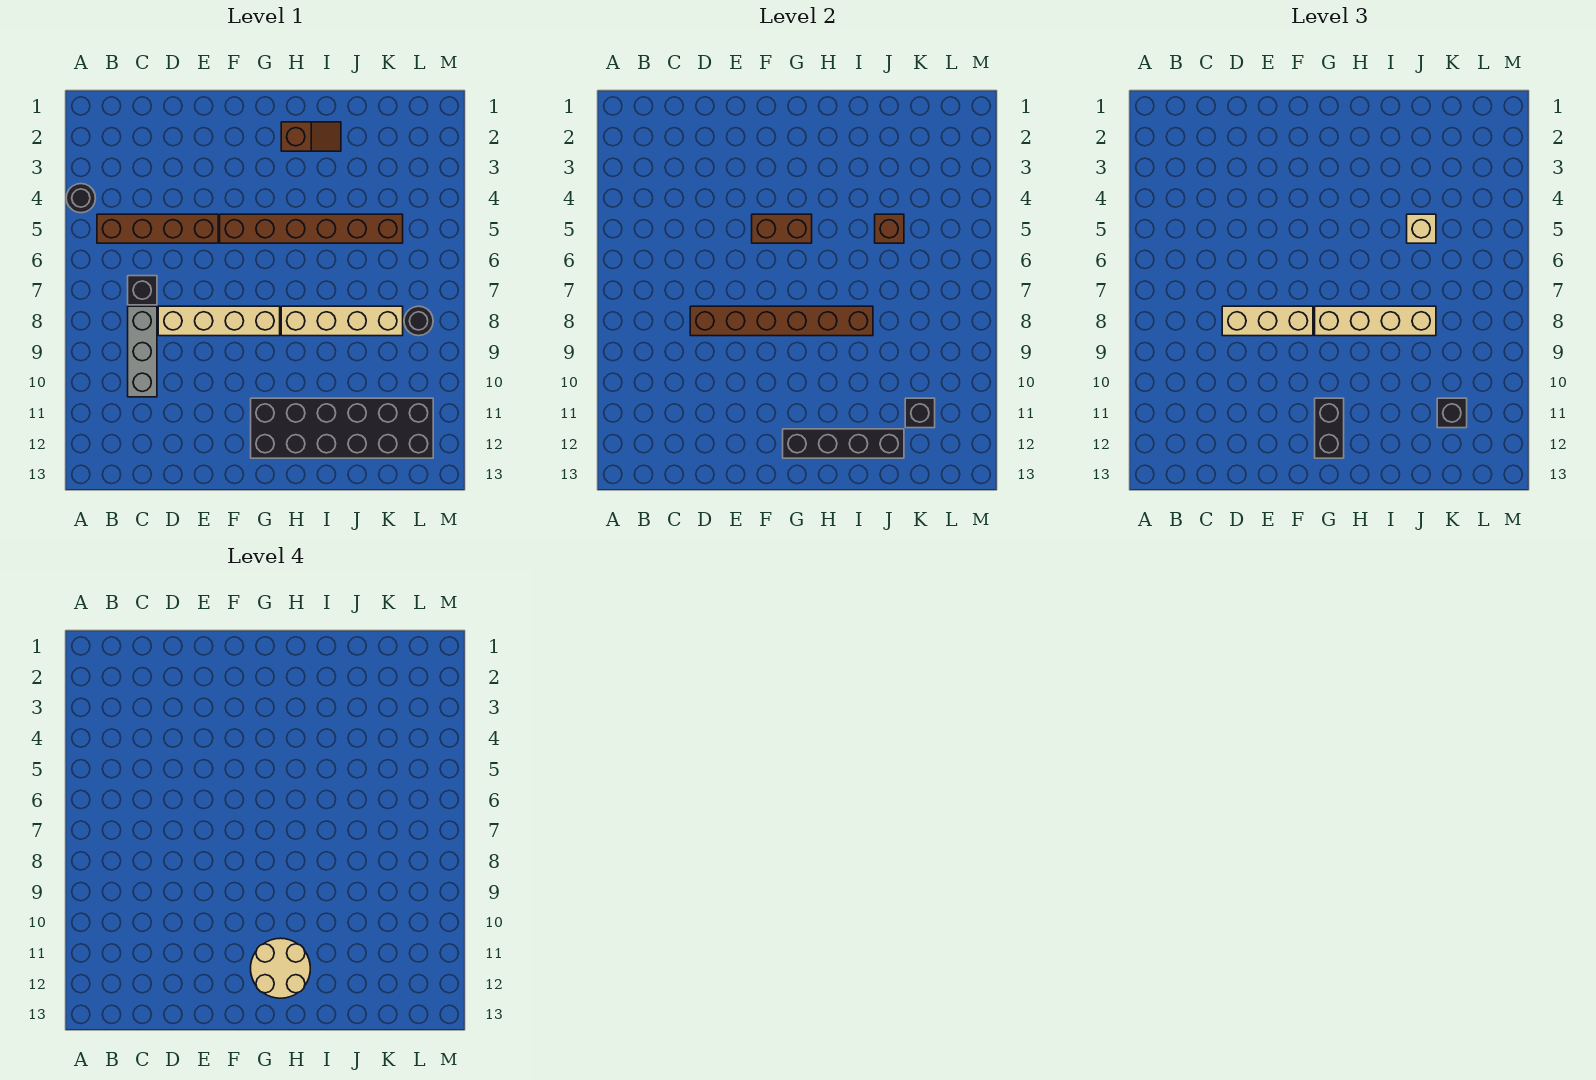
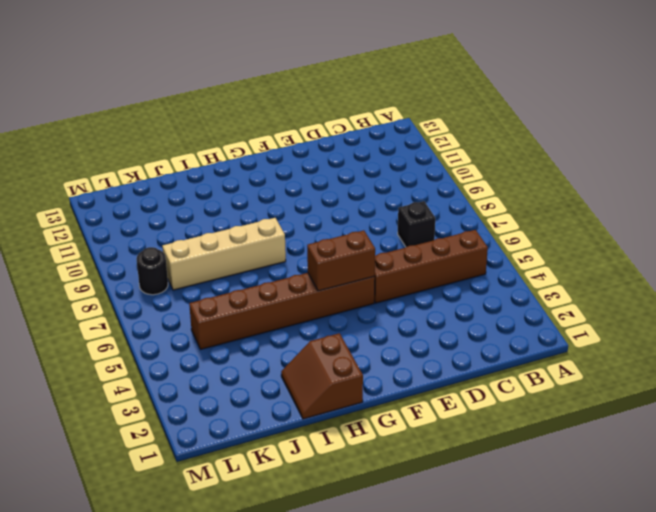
brown 2x2 slope [281,333,363,419] -> brown 1x2 slope [281,122,341,151]
none -> black 1x1 round brick [66,184,95,213]
none -> grey 1x3 brick [128,306,157,397]
none -> tan 1x4 brick [158,306,280,336]

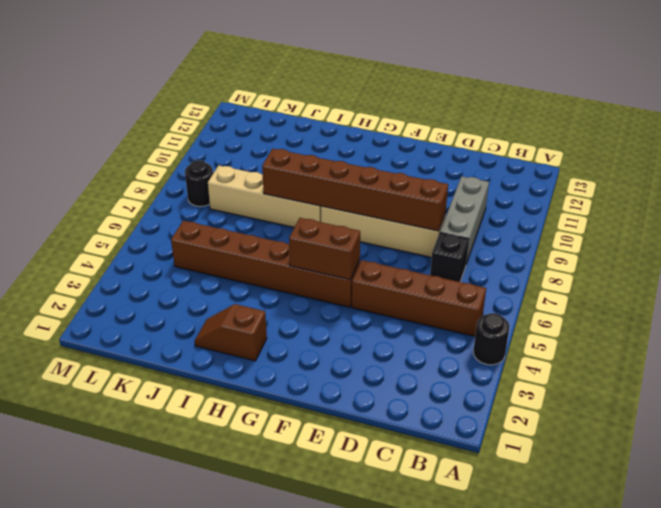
none -> black 2x6 brick [251,398,433,458]
none -> black 1x4 brick [783,429,904,458]
none -> brown 1x1 brick [875,214,904,243]

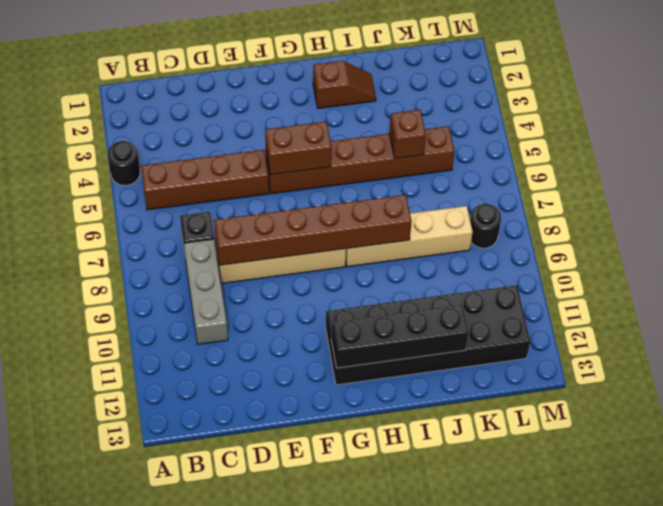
none -> black 1x1 brick [905,398,935,428]
none -> tan 1x3 brick [1222,306,1313,336]
none -> tan 1x4 brick [1315,306,1436,336]

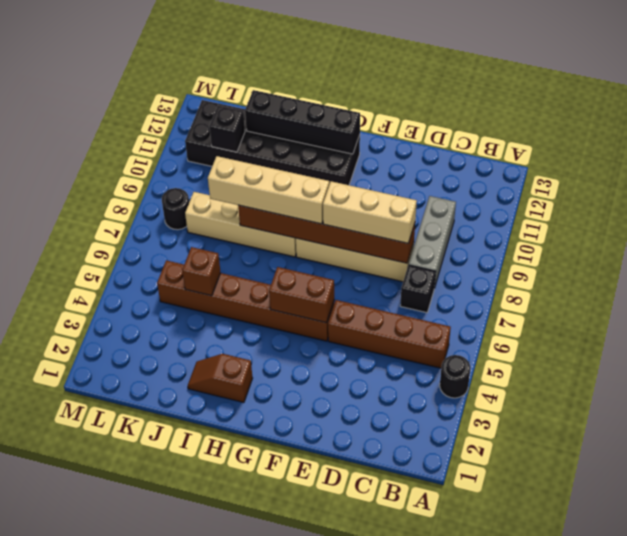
none -> black 1x2 brick [1315,398,1344,458]
none -> tan 1x1 brick [1407,214,1436,243]
none -> black 1x1 brick [1437,398,1467,428]

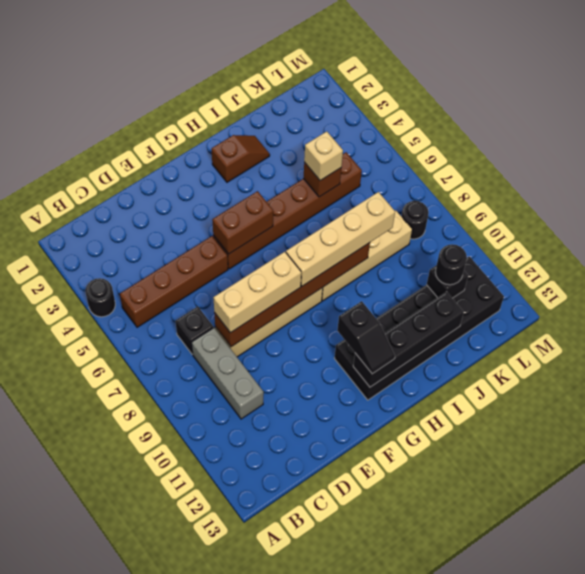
black 1x2 slope [337,301,395,374] -> black 1x2 brick [1315,398,1344,458]
black 1x1 round brick [435,244,467,285] -> black 1x1 brick [1437,398,1467,428]
none -> tan 2x2 round brick [251,938,310,998]

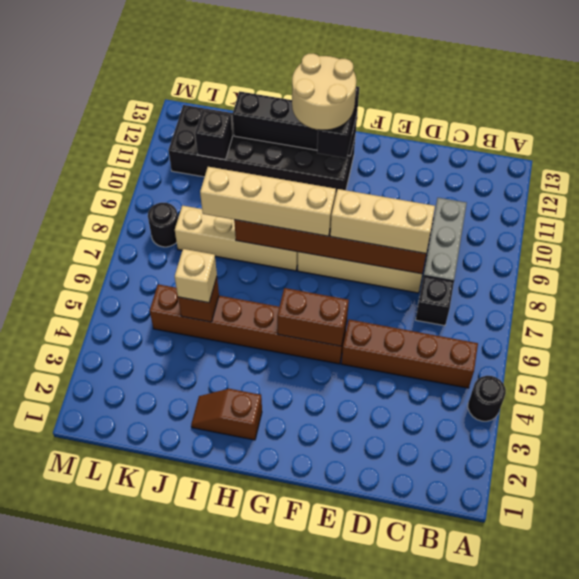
none -> black 1x1 brick [1437,398,1467,428]

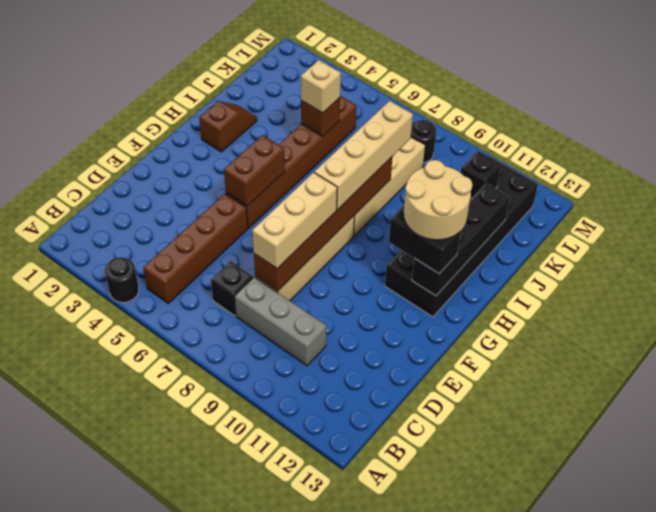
none -> black 1x1 brick [1437,398,1467,428]

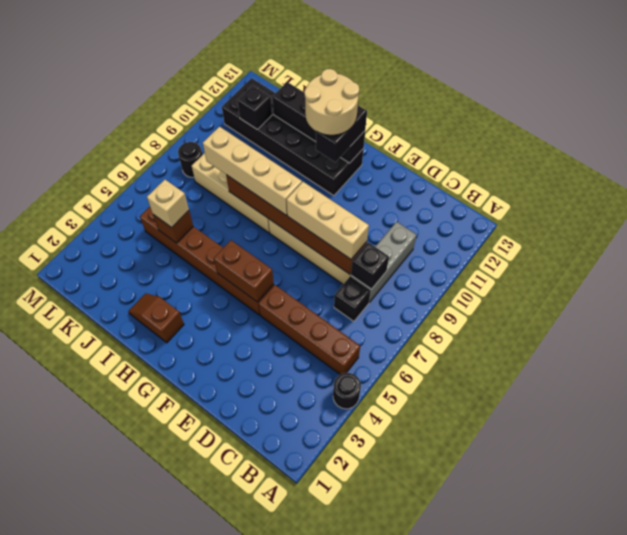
black 1x1 brick [351,243,389,289] -> black 1x1 brick moved to [1437,398,1467,428]

